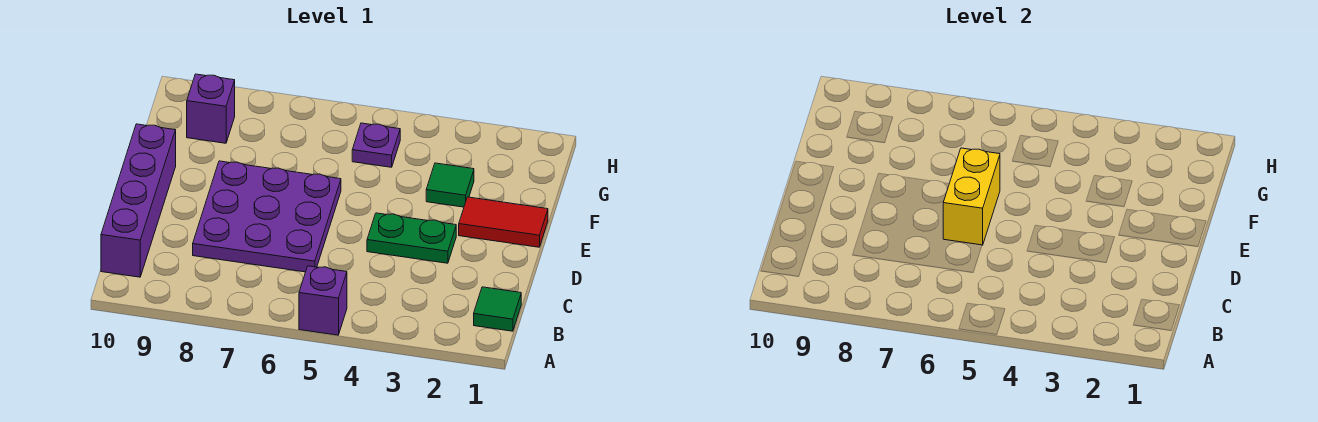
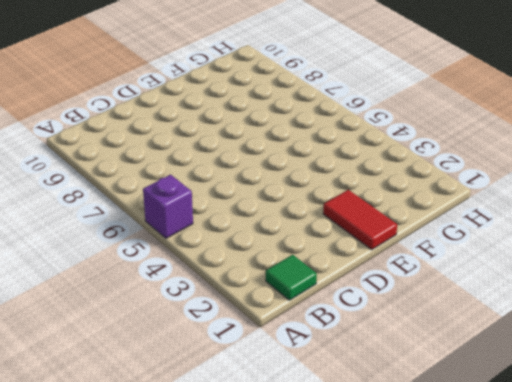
none -> purple 1x4 brick [101,124,176,277]
none -> purple 3x3 plate [193,161,341,272]

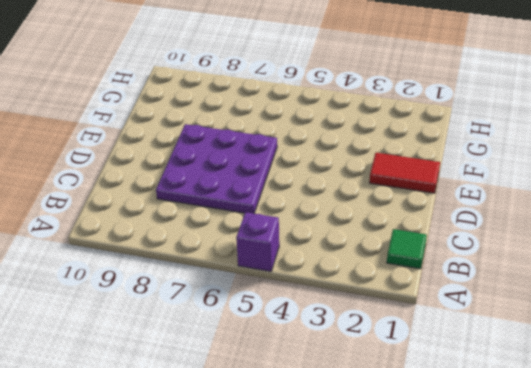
none -> purple 1x4 brick [101,124,176,277]
none -> green 1x2 plate [367,213,456,263]

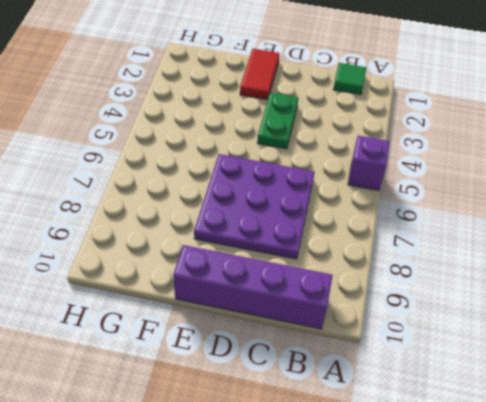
none -> green 1x1 tile [426,163,474,207]
none -> purple 1x1 plate [352,123,400,167]

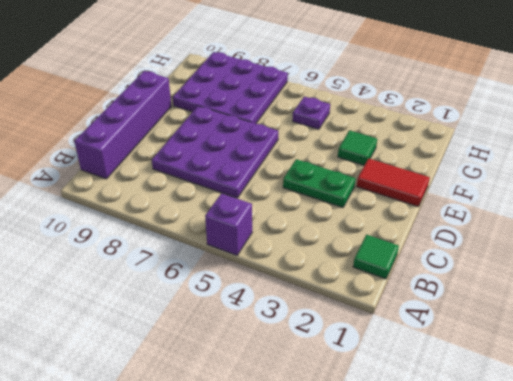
purple 3x3 plate [173,52,288,124] -> purple 1x1 brick [187,74,235,143]
none -> yellow 1x2 brick [943,148,1000,245]

